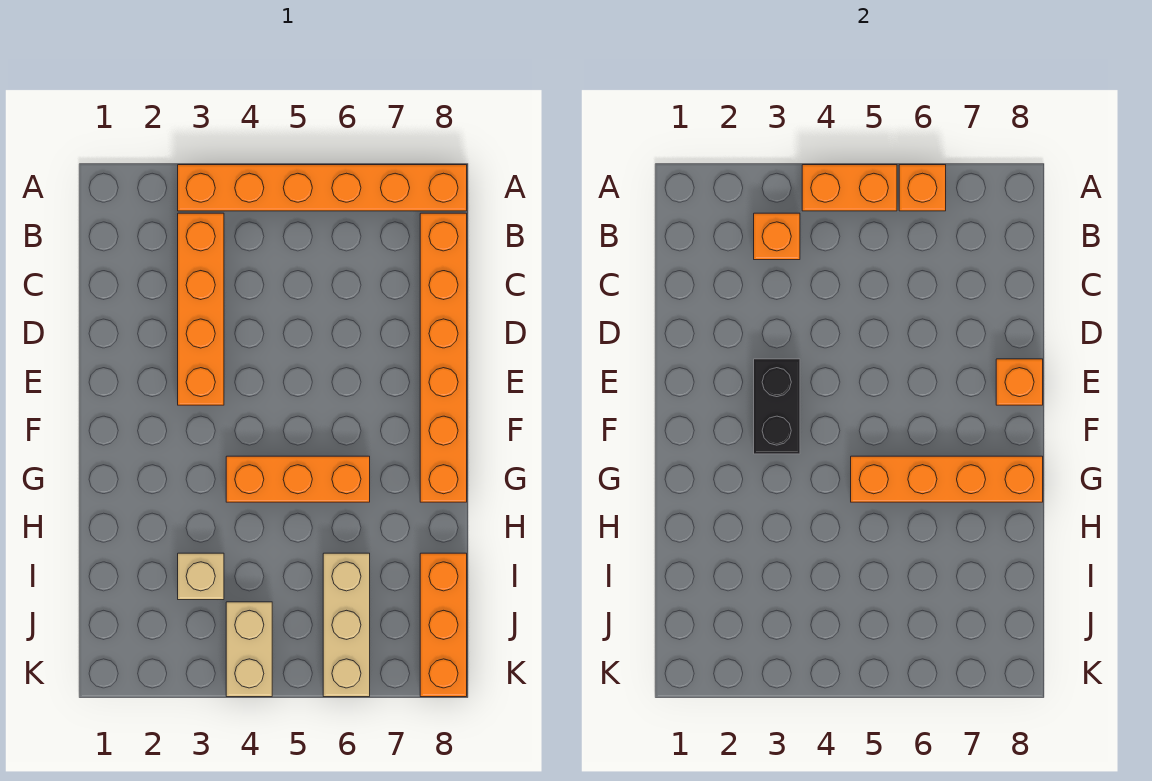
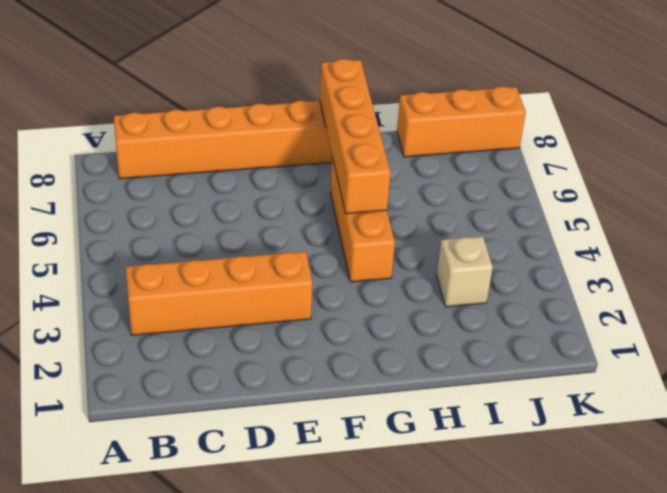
none -> orange 1x6 brick [178,165,467,211]
none -> tan 1x3 brick [323,553,370,697]
none -> tan 1x2 brick [226,602,272,697]

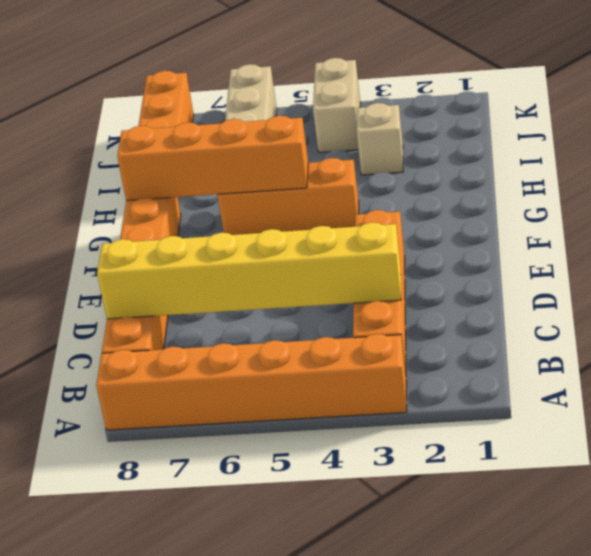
yellow 1x6 brick [97,222,401,319] -> none
none -> orange 1x2 brick [802,165,897,211]
none -> orange 1x1 brick [899,165,946,211]
none -> orange 1x1 brick [754,213,800,260]

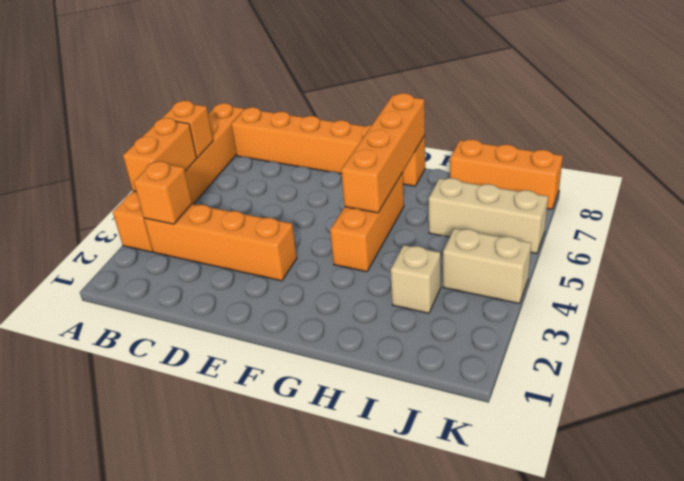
none -> black 1x2 brick [754,359,800,454]
none -> orange 1x1 brick [996,359,1043,405]

